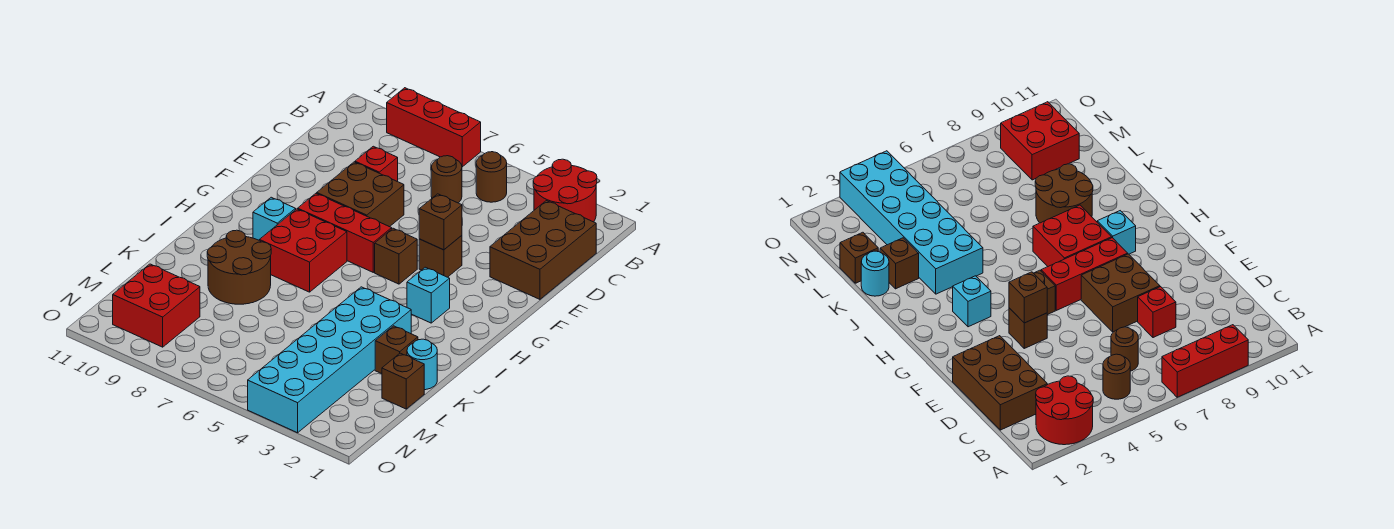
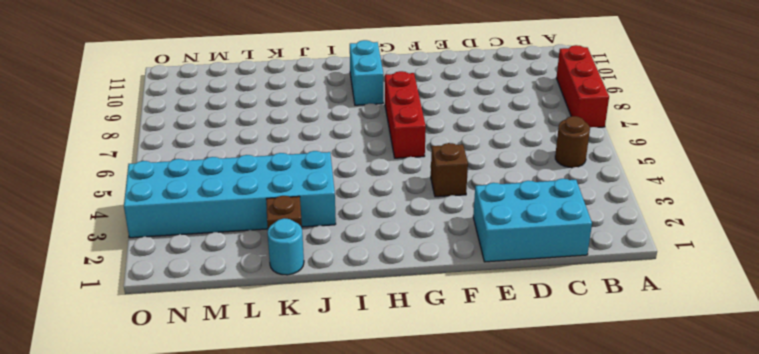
cyan 2x3 brick [473,179,592,262] -> brown 2x3 brick [490,201,596,299]
cyan 1x2 brick [350,40,383,105] -> cyan 1x1 brick [253,197,296,240]
none -> red 2x2 round brick [533,159,597,222]
none -> brown 1x1 round brick [431,156,462,203]
none -> red 1x1 brick [355,146,398,182]

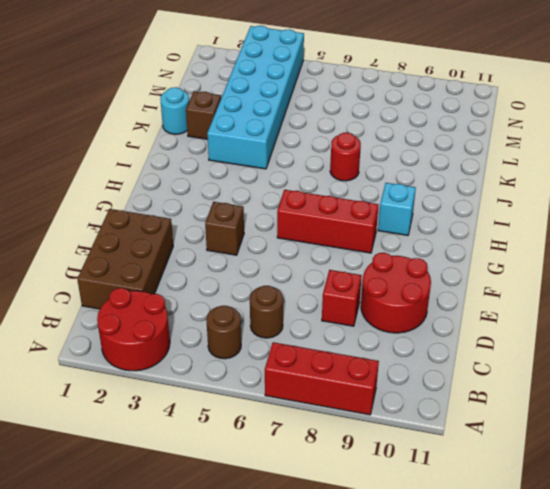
red 2x2 round brick [361,253,431,333] -> none
red 1x1 round brick [330,133,361,181] -> none
none -> brown 2x2 brick [317,162,404,227]
none -> brown 1x1 brick [375,228,417,284]
none -> cyan 1x1 brick [407,267,450,323]

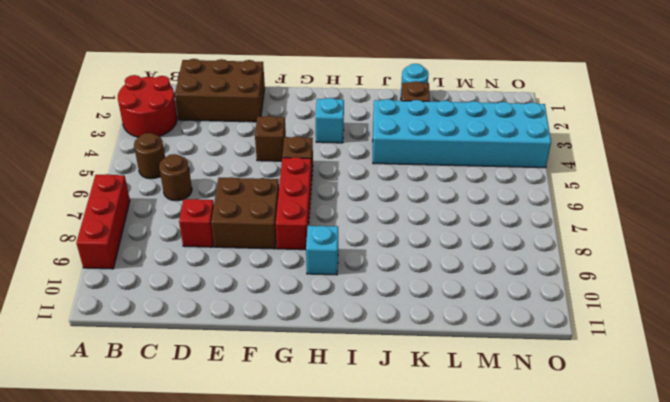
none -> red 2x2 brick [259,209,347,292]
none -> brown 2x2 round brick [207,230,271,304]
none -> brown 1x1 brick [382,353,424,409]

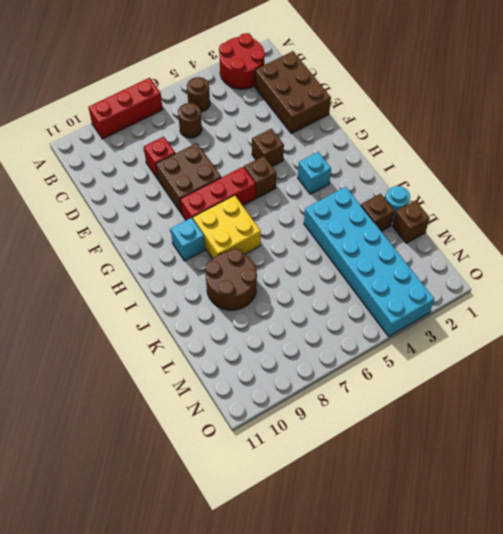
yellow 2x2 brick [193,195,261,259] -> red 2x2 brick [259,209,347,292]
none -> red 2x2 brick [113,264,200,347]
none -> brown 1x1 brick [419,194,462,250]

